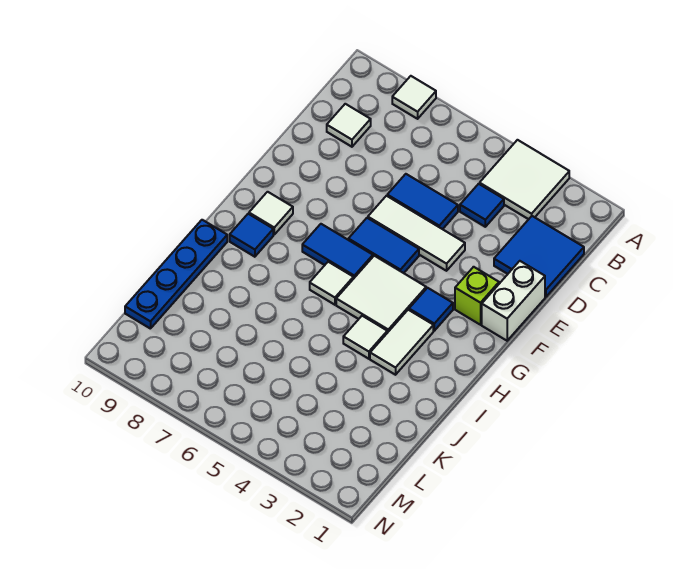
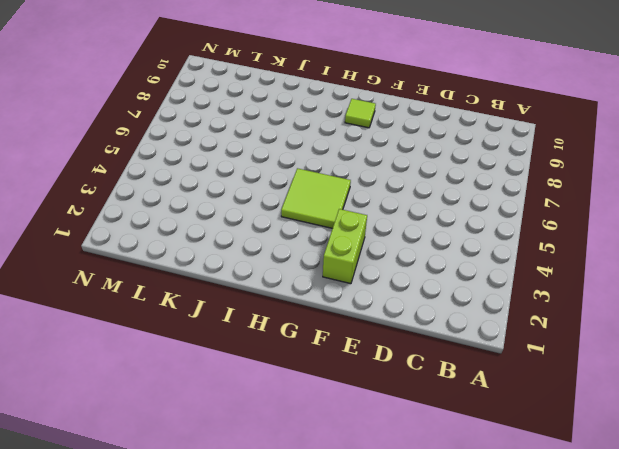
lime 1x2 brick [323,209,367,284] -> lime 1x1 brick [455,267,499,325]
lime 2x2 tile [281,168,351,228] -> white 2x2 tile [336,256,426,333]
lime 1x1 tile [345,99,376,128] -> white 1x1 tile [249,192,293,234]
none -> white 2x2 tile [480,140,569,219]
none -> white 1x1 tile [392,76,436,119]
none -> blue 2x2 tile [494,216,584,297]

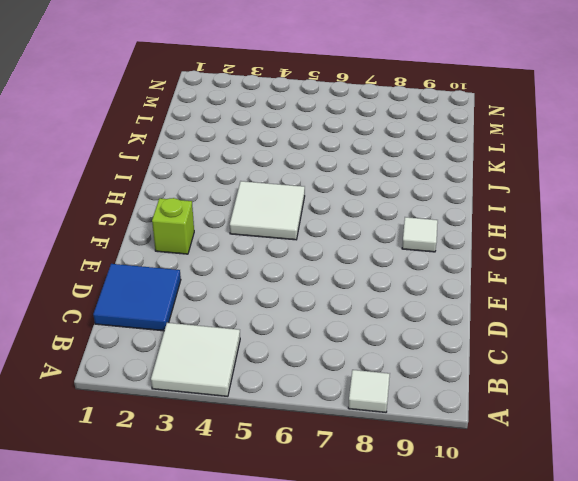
none -> blue 1x1 tile [460,184,504,227]
none -> white 1x1 tile [327,104,371,147]
none -> blue 1x2 tile [387,174,458,229]

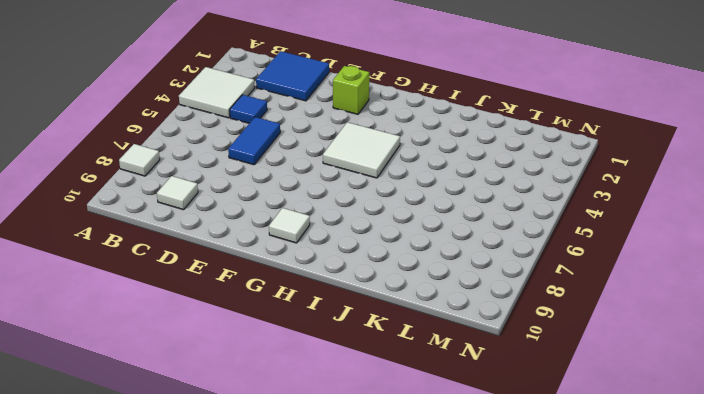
none -> white 1x2 brick [482,261,545,341]
none -> white 1x3 tile [368,196,465,271]
none -> blue 1x2 tile [348,218,419,273]

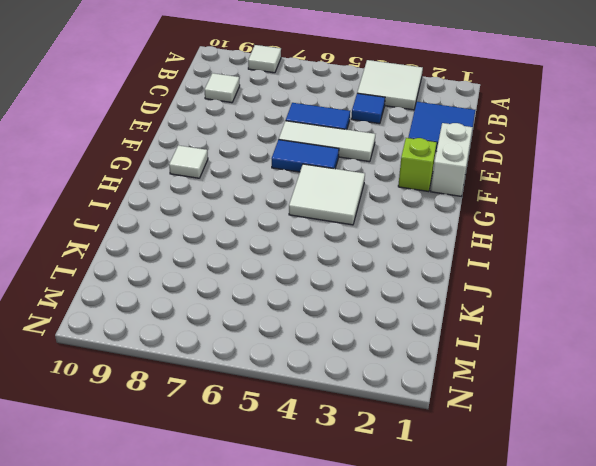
none -> blue 1x1 tile [409,288,453,331]
none -> blue 1x2 tile [302,224,373,279]
none -> white 1x2 tile [370,310,433,375]

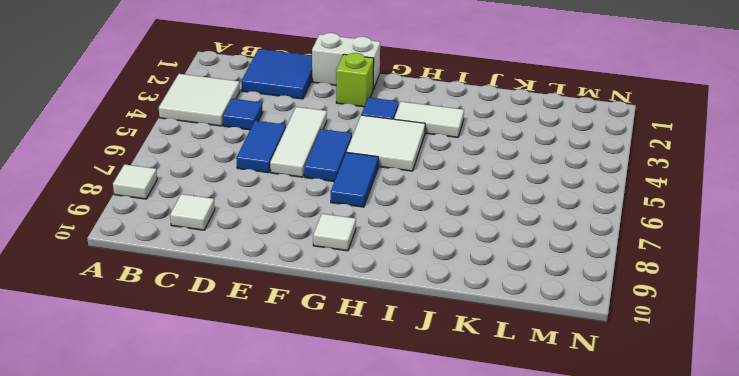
none -> white 1x1 tile [310,262,353,305]
none -> blue 1x1 tile [230,214,273,257]
none -> white 1x1 tile [343,316,387,359]

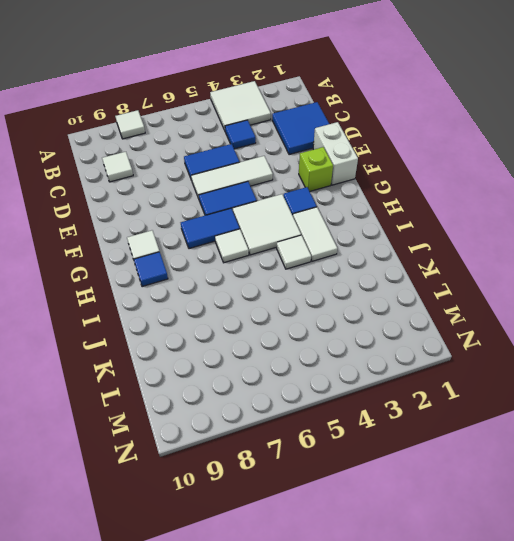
none -> blue 1x4 plate [125,220,227,329]

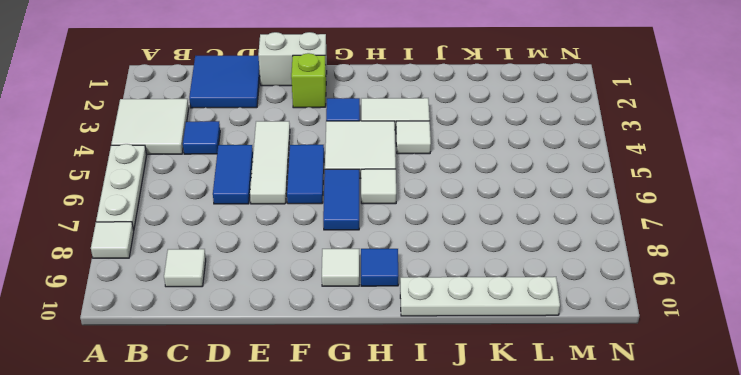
white 1x3 plate [96,144,147,231] -> none
white 1x4 plate [400,276,560,316] -> blue 1x4 plate [125,220,227,329]

